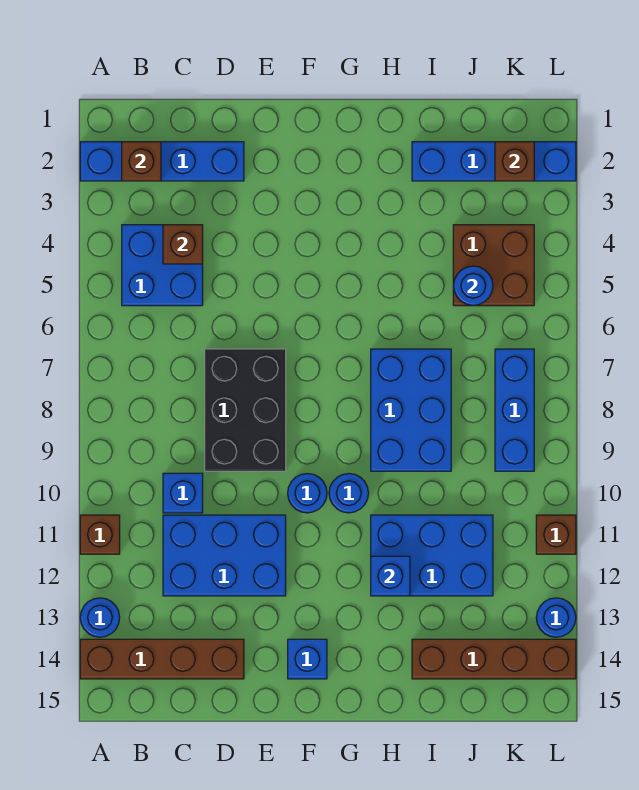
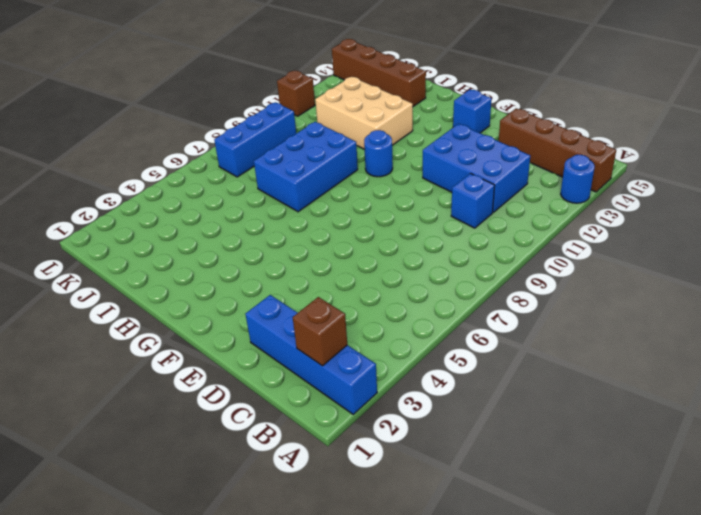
tan 2x3 brick [315,77,413,149] -> blue 2x3 brick [371,515,493,596]
none -> brown 1x1 brick [80,515,120,554]
none -> blue 2x2 brick [122,225,203,306]
none -> black 2x3 brick [205,349,286,471]

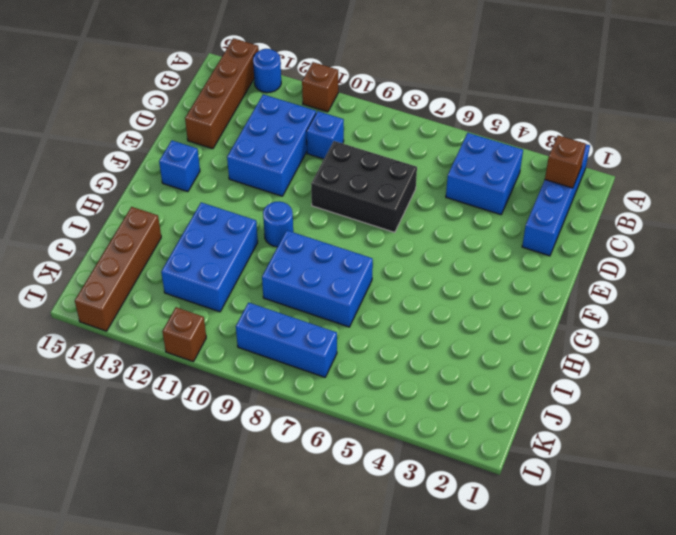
none -> blue 1x1 round brick [288,473,327,513]
none -> blue 1x4 brick [412,142,576,181]
none -> brown 2x2 brick [453,225,534,306]

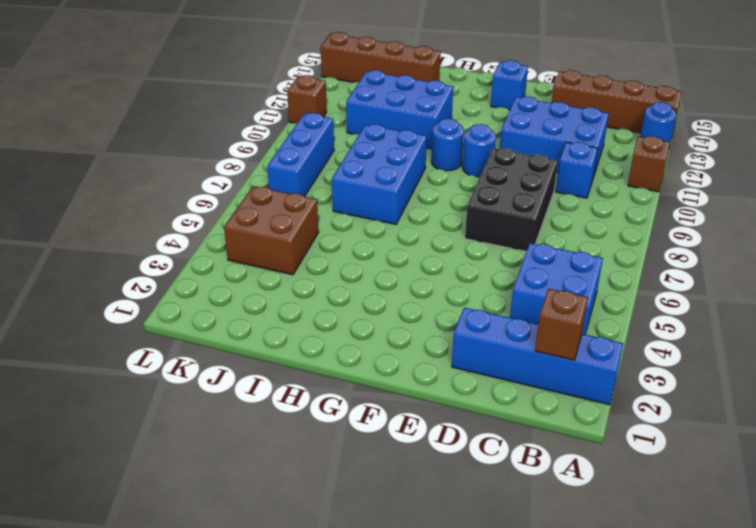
none -> blue 1x4 brick [412,142,576,181]
none -> blue 1x1 round brick [536,598,576,637]
none -> brown 1x1 brick [163,225,203,264]

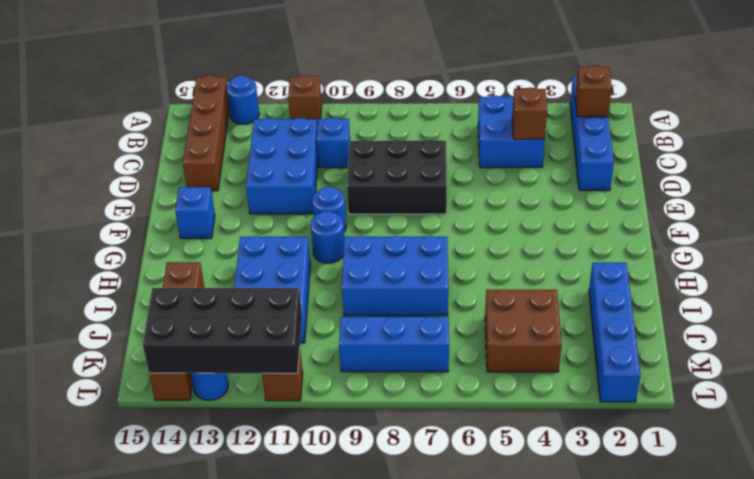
black 2x4 brick [143,288,302,373] -> none
none -> blue 1x1 brick [371,556,410,596]
none -> blue 1x1 round brick [453,266,493,306]
none -> brown 1x1 brick [495,142,534,181]

